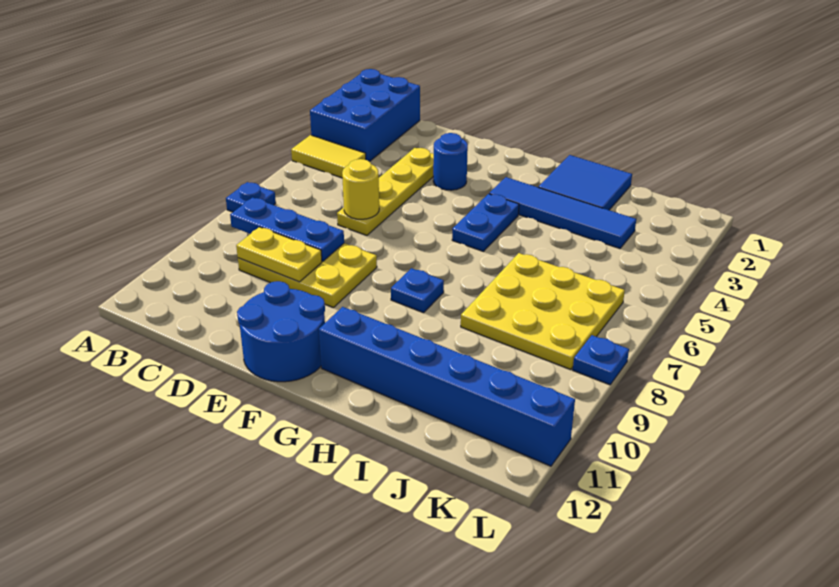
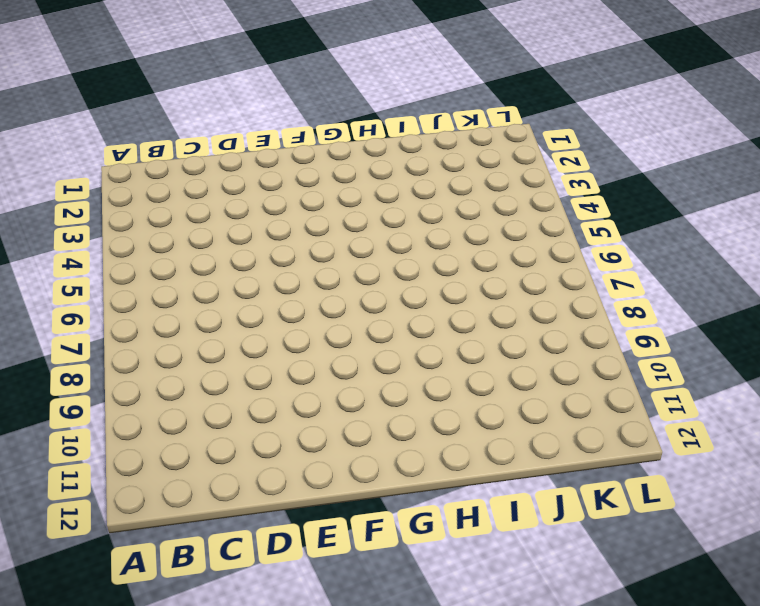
none -> blue 2x3 brick [310,69,420,162]
none -> yellow 1x2 tile [291,135,366,178]
none -> blue 1x1 plate [226,182,276,212]

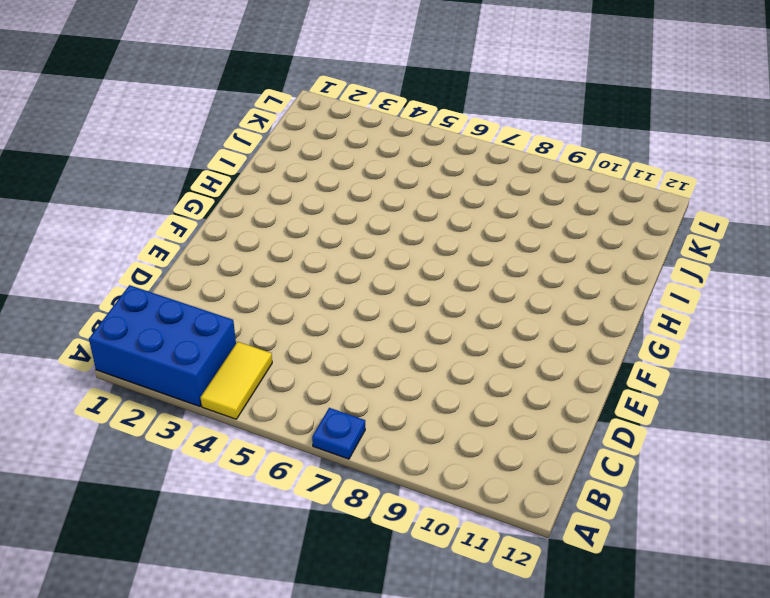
none -> yellow 2x3 plate [238,243,377,308]
none -> yellow 1x4 plate [337,148,434,235]
none -> blue 1x1 round brick [433,133,468,190]

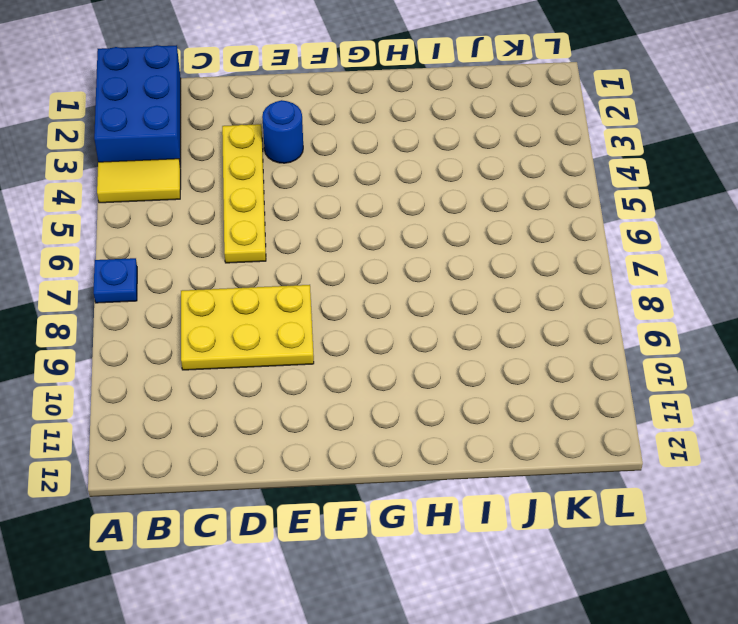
none -> blue 2x2 round brick [237,281,325,382]
none -> blue 1x4 tile [489,177,636,248]
none -> blue 1x2 plate [452,194,519,251]

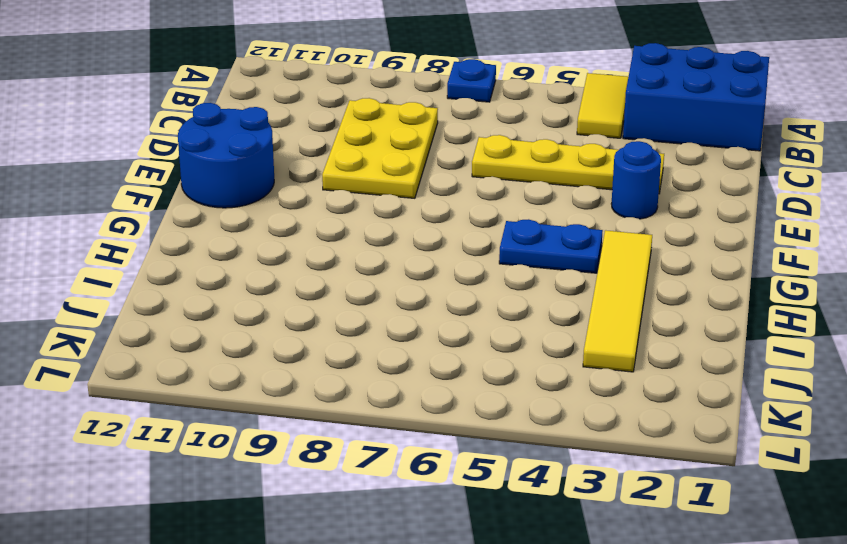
yellow 1x4 tile [583,230,652,372] -> blue 1x4 tile [489,177,636,248]
none -> blue 1x1 plate [391,268,444,313]
none -> blue 1x6 brick [319,307,575,466]
none -> blue 2x2 tile [538,155,632,210]

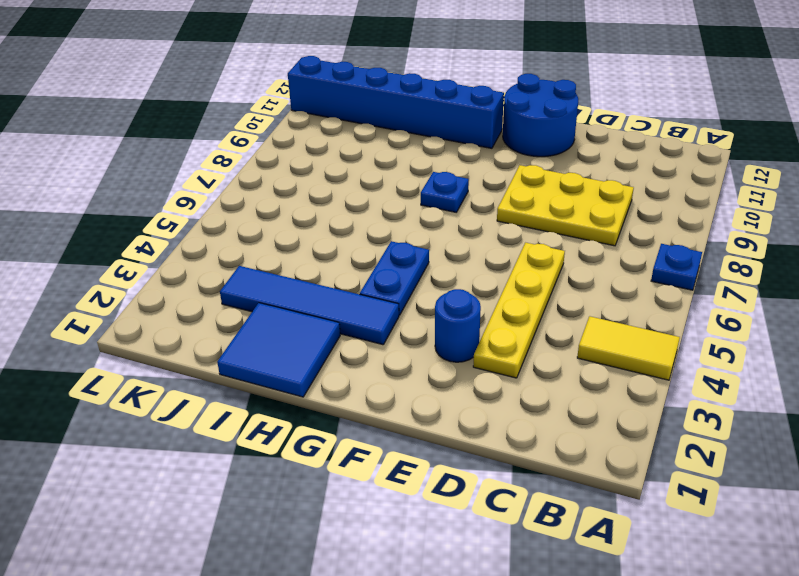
none -> blue 2x3 brick [310,69,420,162]
none -> yellow 3x3 plate [461,253,625,370]
none -> blue 1x1 plate [573,335,629,385]

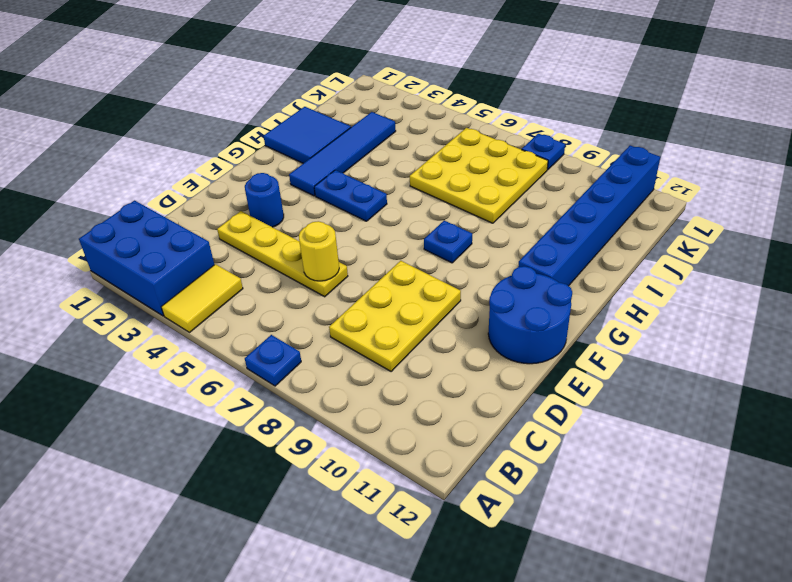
none -> blue 1x3 plate [230,197,344,261]
none -> yellow 1x2 plate [236,227,322,282]

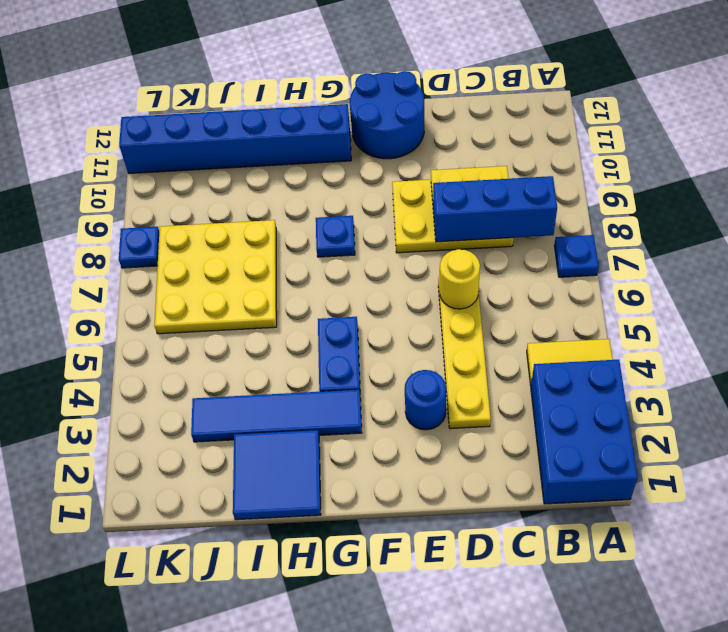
blue 1x3 brick [433,176,557,242] -> blue 1x3 plate [230,197,344,261]

